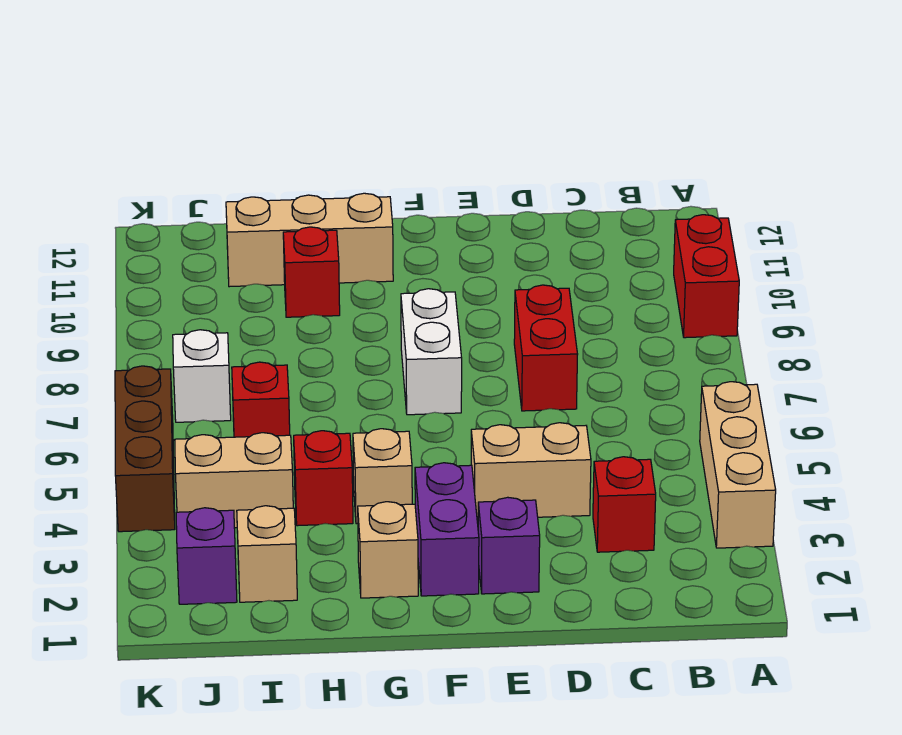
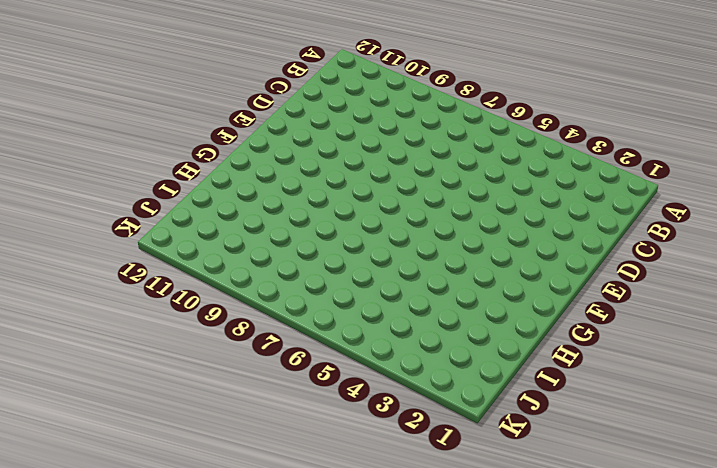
none -> tan 1x3 brick [700,382,776,548]
none -> red 1x2 brick [674,215,739,338]
none -> red 1x1 brick [593,457,656,552]

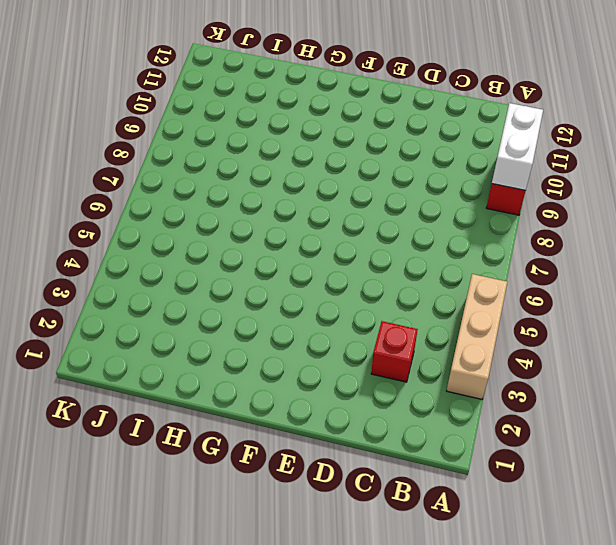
white 1x2 brick [492,103,543,190] -> white 1x2 brick moved to [401,289,462,415]
none -> tan 1x2 brick [471,423,591,519]
none -> red 1x2 brick [514,285,578,411]
none -> purple 1x1 brick [478,497,540,594]

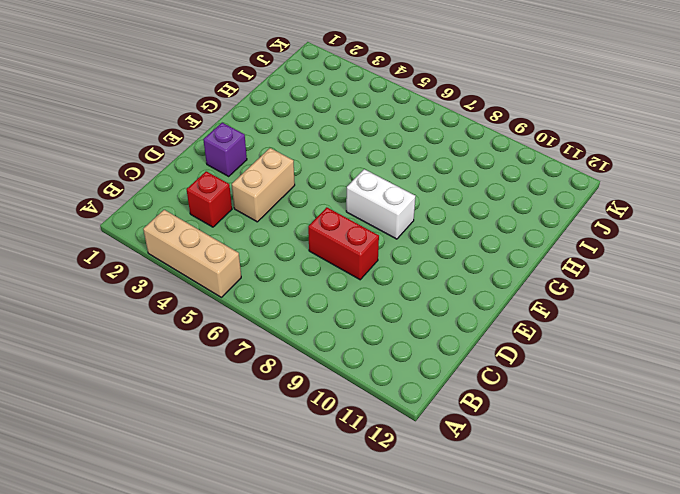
none -> red 1x2 brick [674,215,739,338]
none -> purple 1x2 brick [415,463,479,596]
none -> tan 1x1 brick [358,502,418,598]

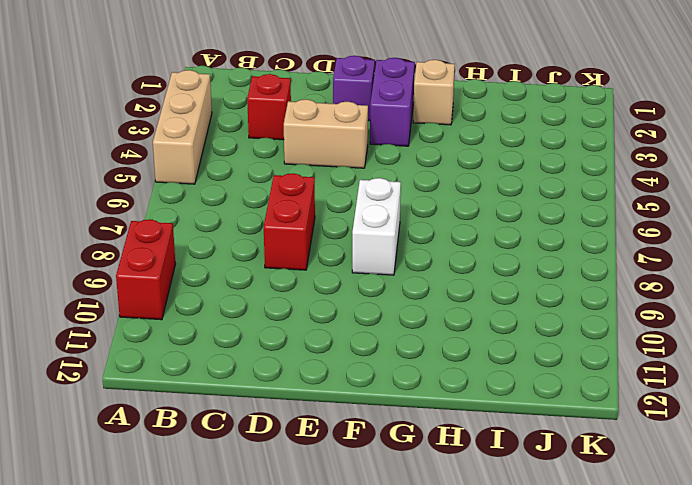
none -> tan 1x1 brick [353,429,412,524]
none -> tan 1x3 brick [226,193,393,287]
none -> red 1x1 brick [294,431,353,526]

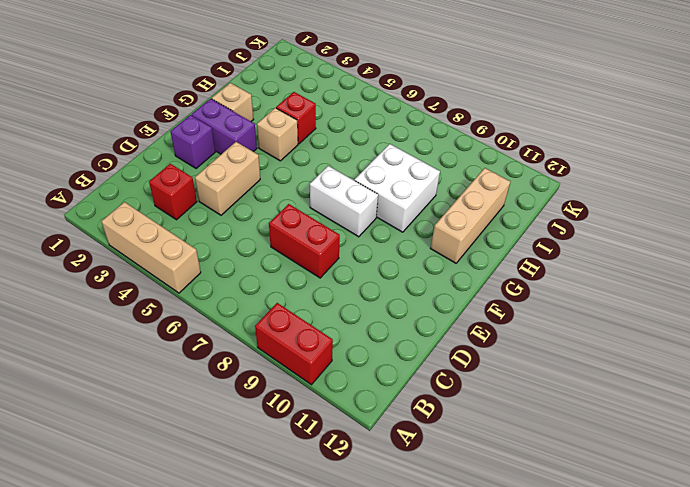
white 2x2 brick [354,144,440,232] -> none
none -> red 1x1 brick [283,227,340,317]
none -> tan 1x1 brick [237,506,297,602]
none -> tan 1x2 brick [175,433,293,528]

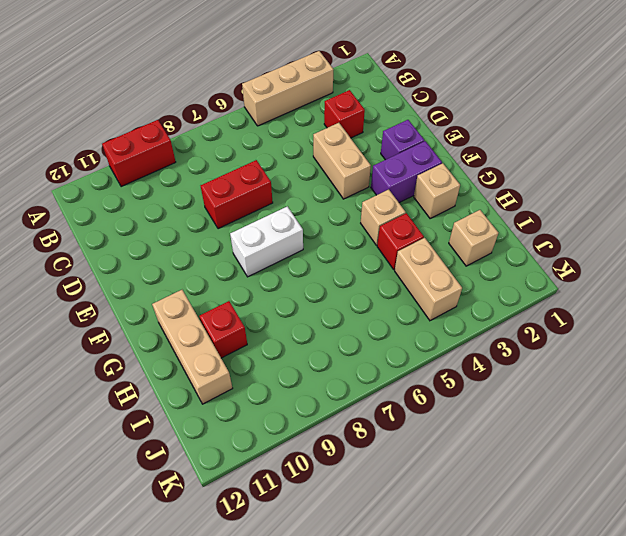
none -> red 1x1 brick [232,362,290,437]
none -> purple 1x1 brick [176,508,237,604]
none -> white 1x1 brick [173,330,231,422]

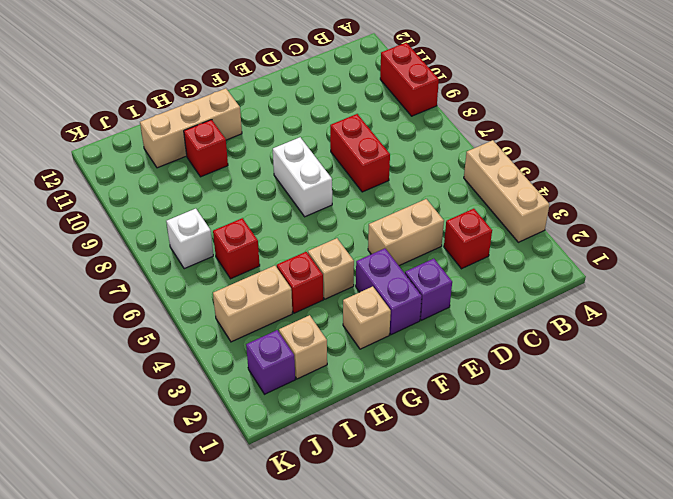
none -> brown 1x3 brick [115,366,175,532]

